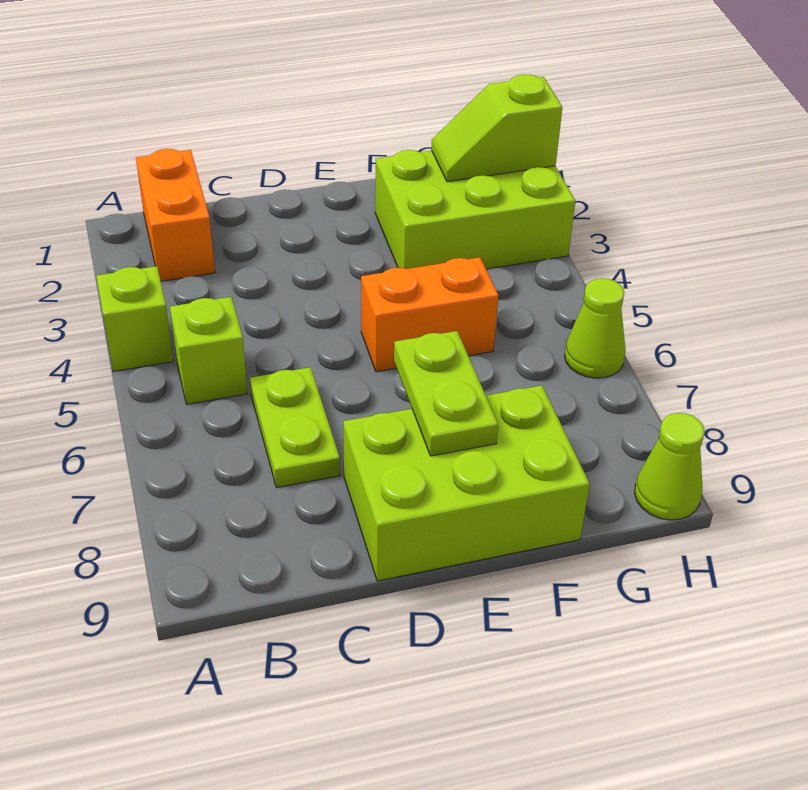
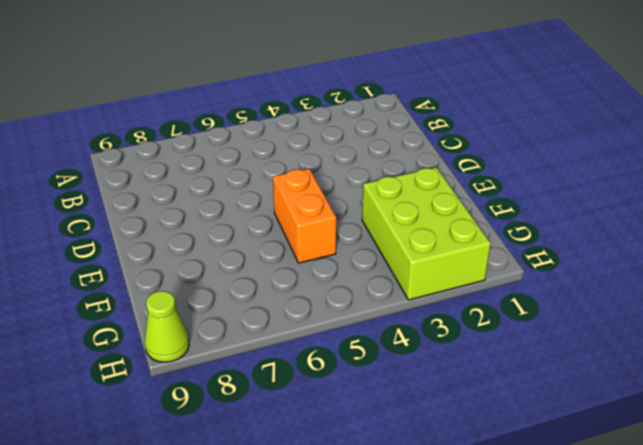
none -> lime 1x1 brick [96,266,174,372]
none -> orange 1x2 brick [136,149,215,281]

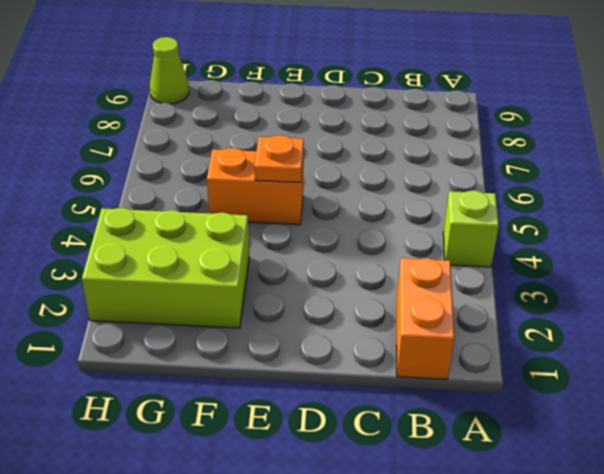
orange 1x1 plate [255,135,304,183] -> none
none -> lime 1x1 brick [170,297,248,404]
none -> lime 1x2 plate [250,367,340,488]

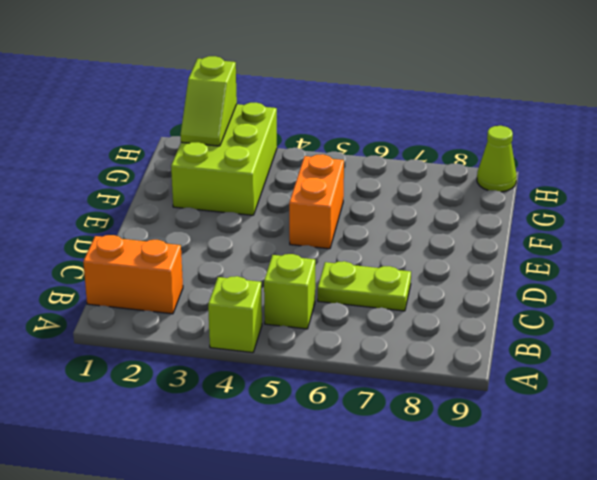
none -> lime 2x3 brick [343,386,590,581]
none -> lime 1x1 cone [565,278,626,378]

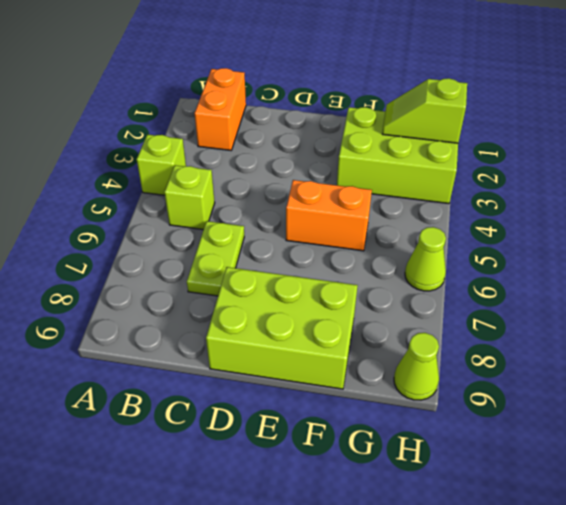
none -> lime 1x2 plate [394,331,498,456]

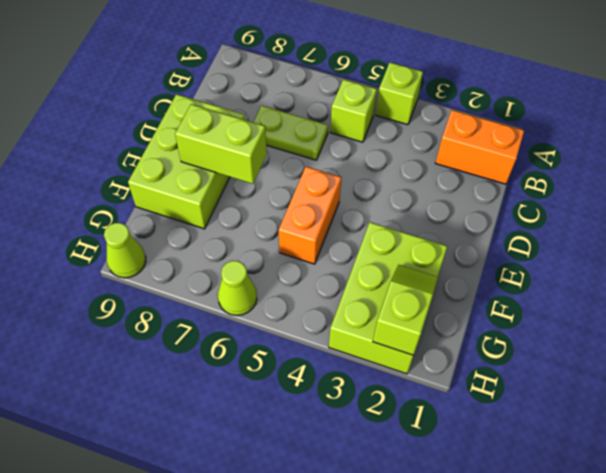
lime 1x2 brick [175,104,267,184] -> lime 1x2 plate [394,331,498,456]

